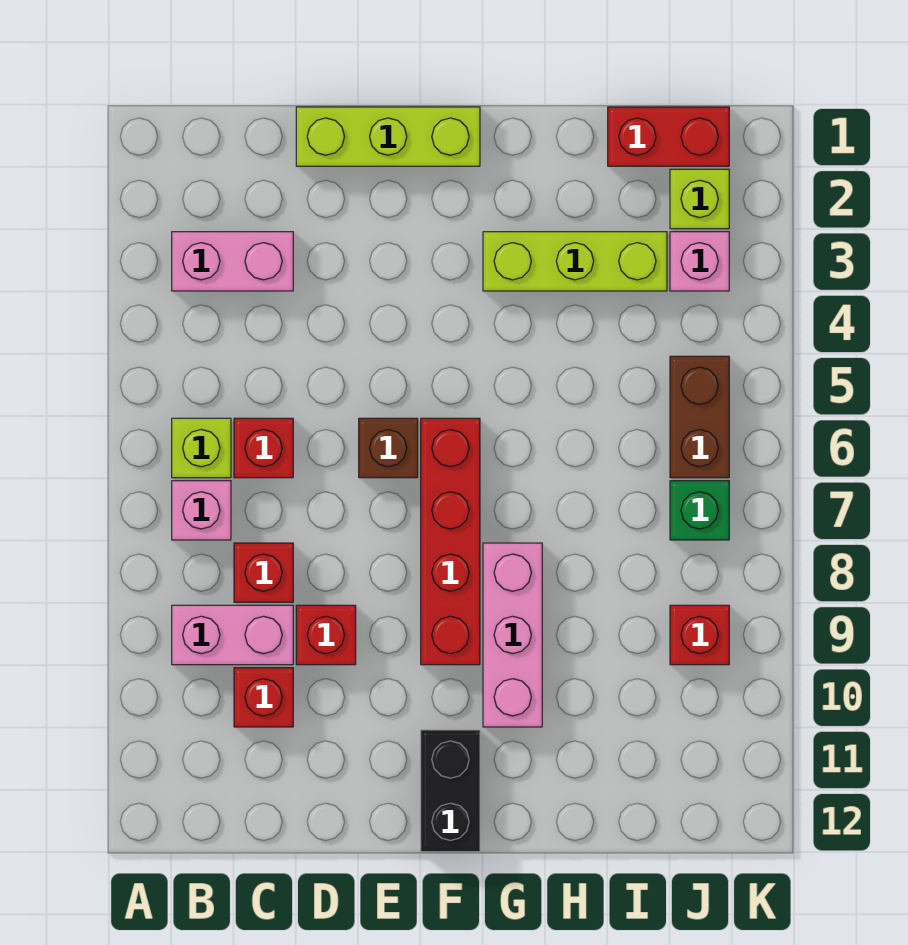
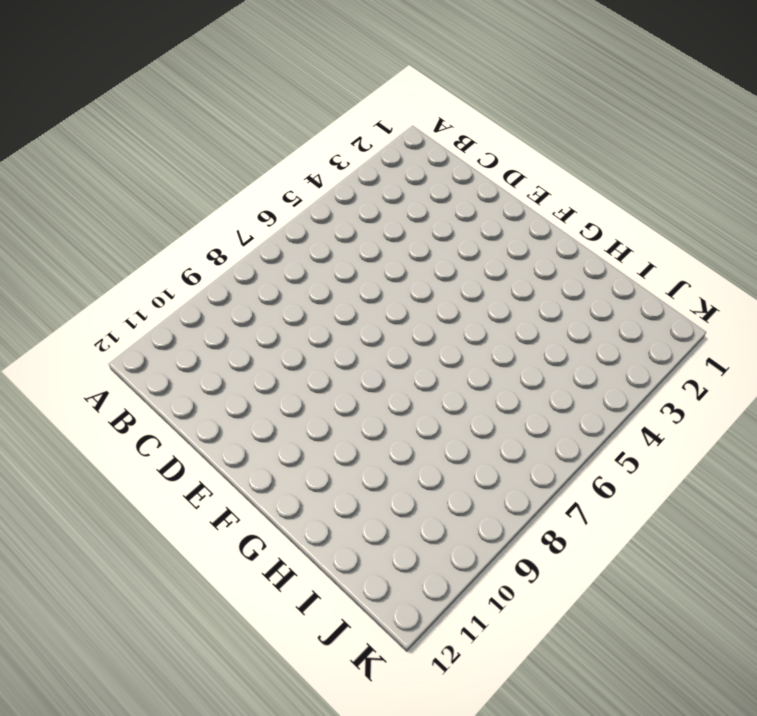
none -> pink 1x2 brick [172,232,293,291]
none -> lime 1x1 brick [172,418,231,478]
none -> pink 1x1 brick [172,481,231,540]

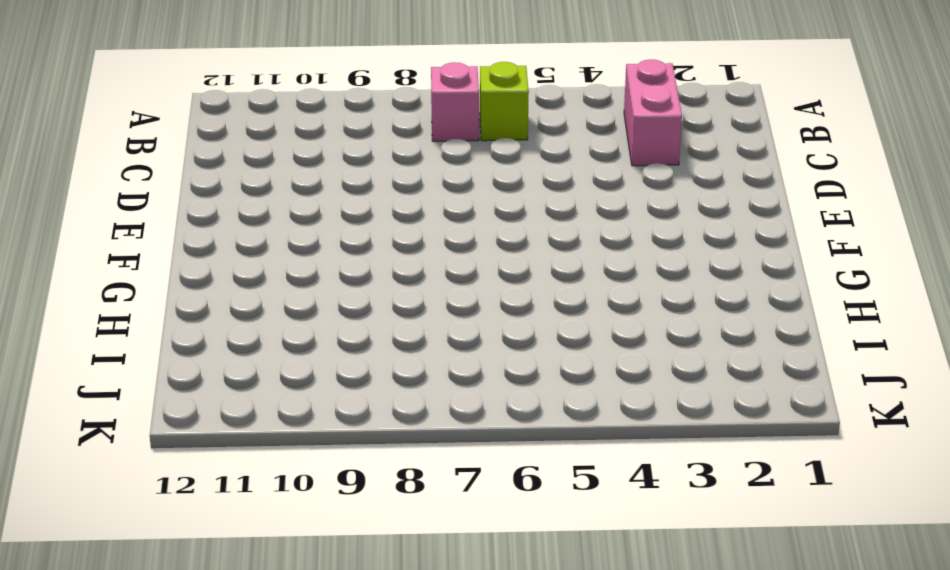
none -> pink 1x2 brick [172,605,293,665]
none -> red 1x1 brick [234,418,293,478]
none -> red 1x1 brick [234,543,293,602]

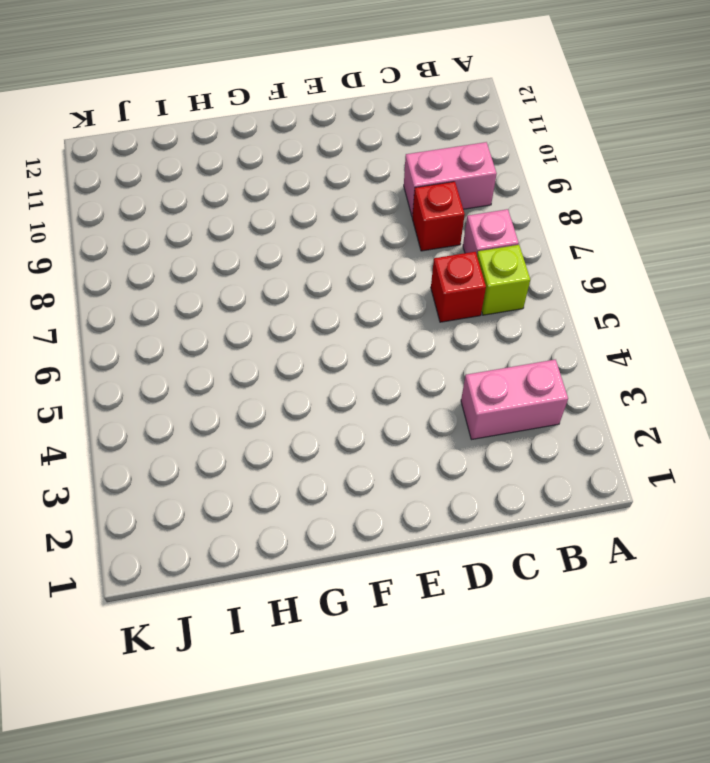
none -> red 1x1 brick [234,668,293,727]
none -> lime 1x3 brick [296,107,480,166]
none -> red 1x1 brick [296,605,356,665]

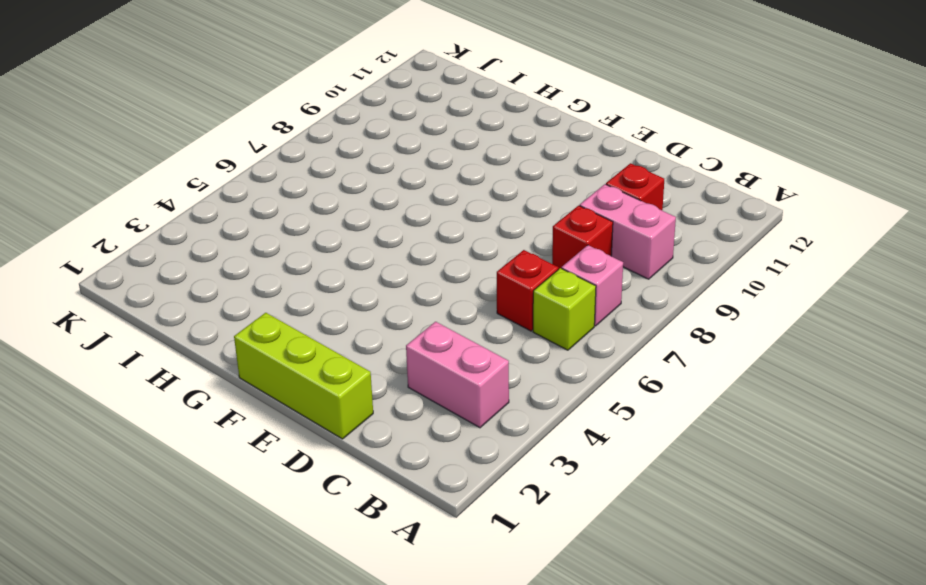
none -> red 1x1 brick [296,605,356,665]
none -> brown 1x1 brick [359,418,418,478]
none -> red 1x4 brick [421,418,480,665]

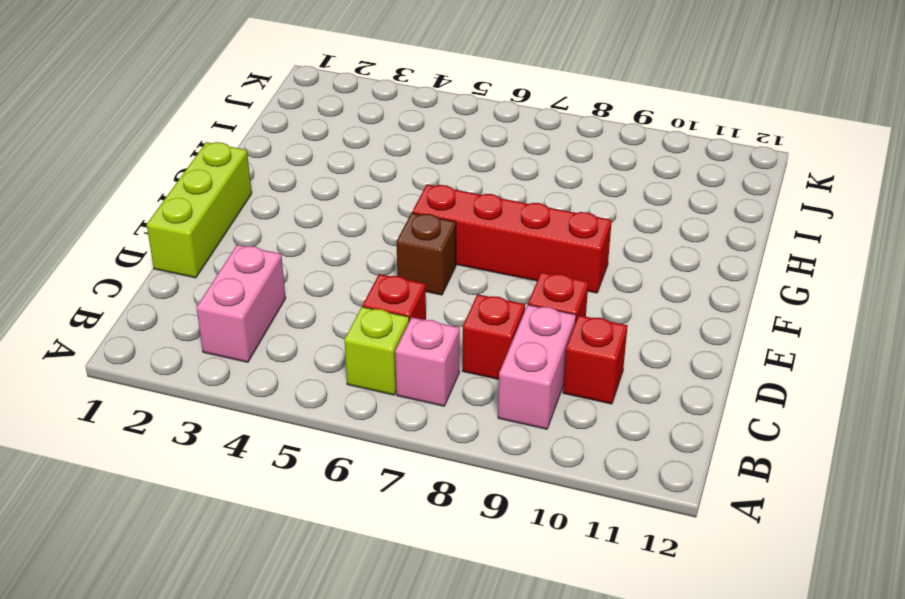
none -> black 1x2 brick [421,730,480,852]
none -> lime 1x3 brick [483,232,667,291]
none -> pink 1x3 brick [483,543,542,727]

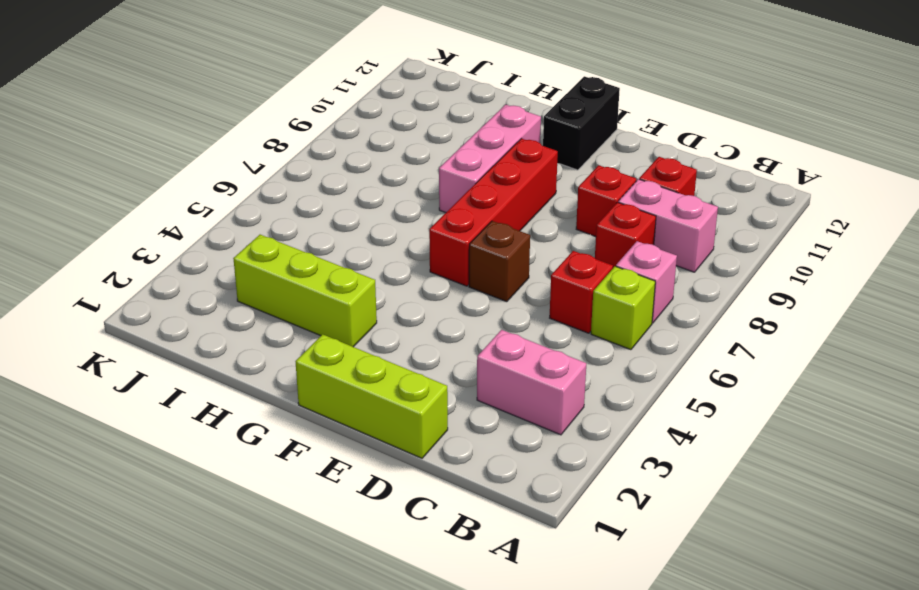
none -> red 1x2 brick [608,107,729,166]
none -> lime 1x1 brick [670,169,729,229]
none -> pink 1x1 brick [670,232,729,291]

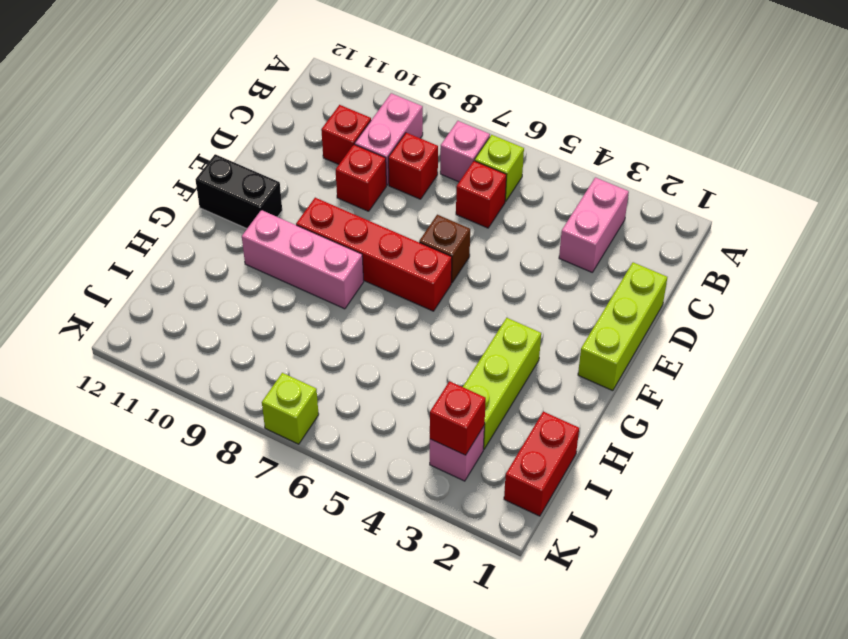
red 1x1 brick [430,381,486,455] -> red 1x1 brick moved to [670,605,729,665]
lime 1x1 brick [262,373,319,444] -> lime 1x1 brick moved to [670,169,729,229]
none -> brown 1x2 brick [670,356,729,478]
none -> green 1x1 brick [670,481,729,540]

